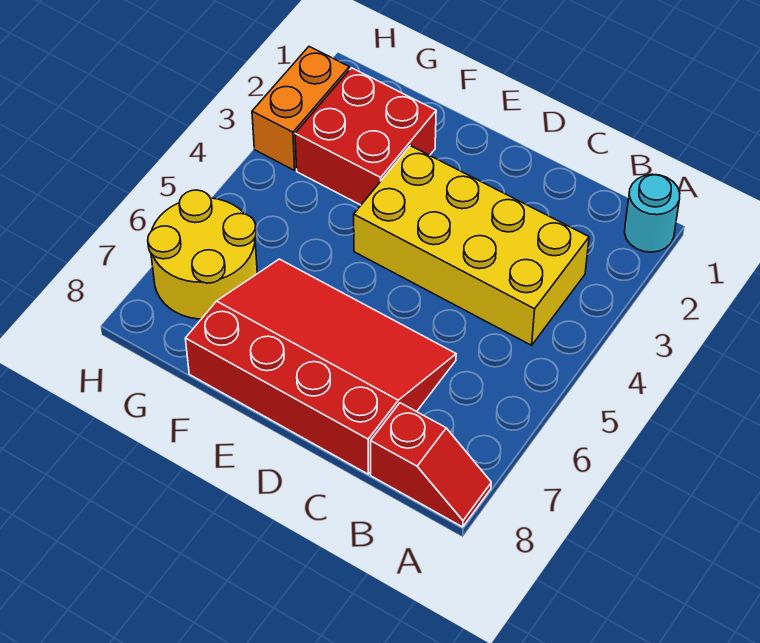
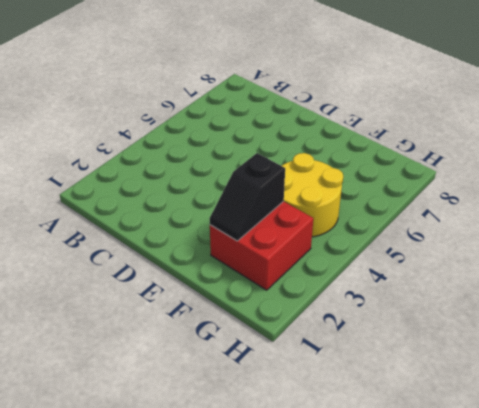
black 1x2 slope [210,153,285,241] -> none
yellow 2x2 round brick [282,153,343,237] -> yellow 2x2 round brick moved to [148,190,257,319]
none -> cyan 1x1 round brick [625,174,680,252]
none -> red 1x2 slope [371,403,491,527]

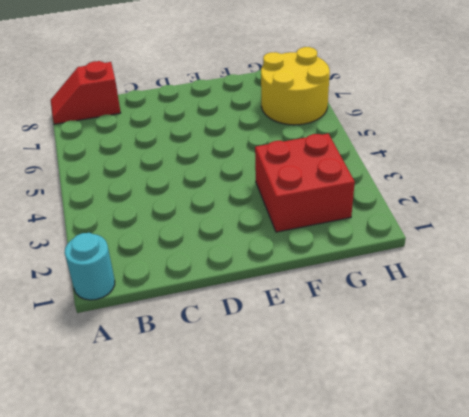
none -> yellow 2x4 brick [354,146,589,345]
none -> red 3x4 slope [185,259,456,474]

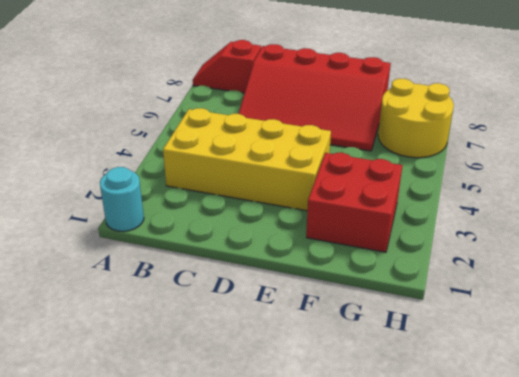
none -> orange 1x2 brick [252,47,349,170]

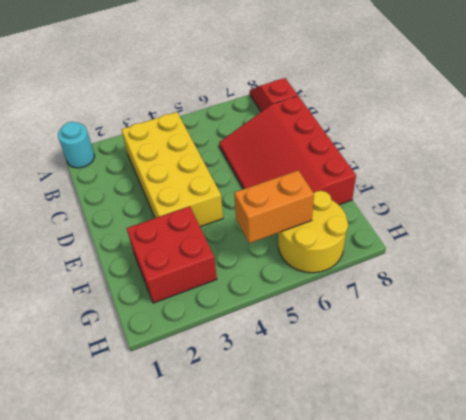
orange 1x2 brick [234,170,314,243] -> orange 1x2 brick moved to [252,47,349,170]

